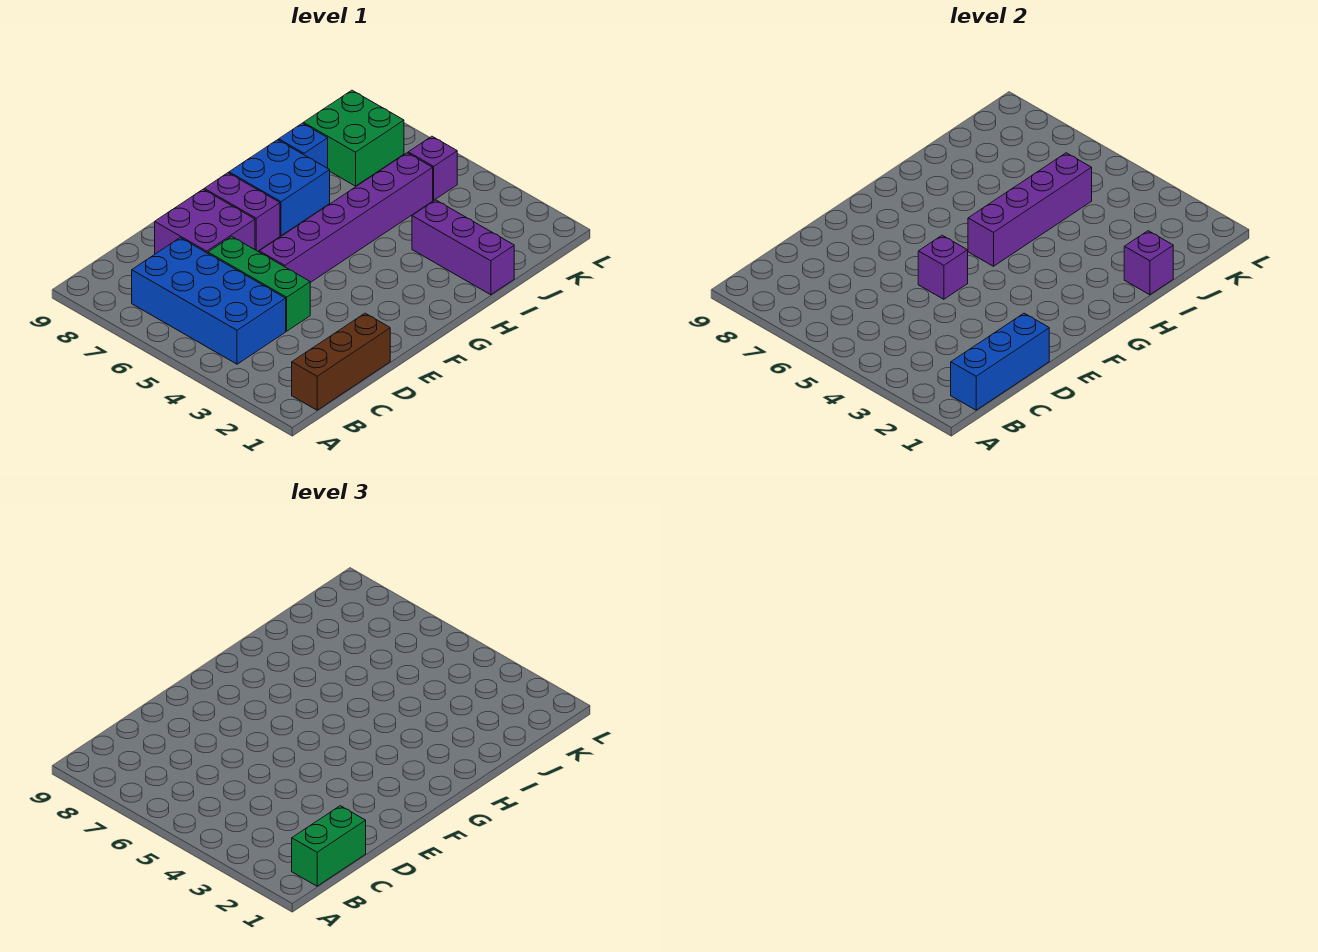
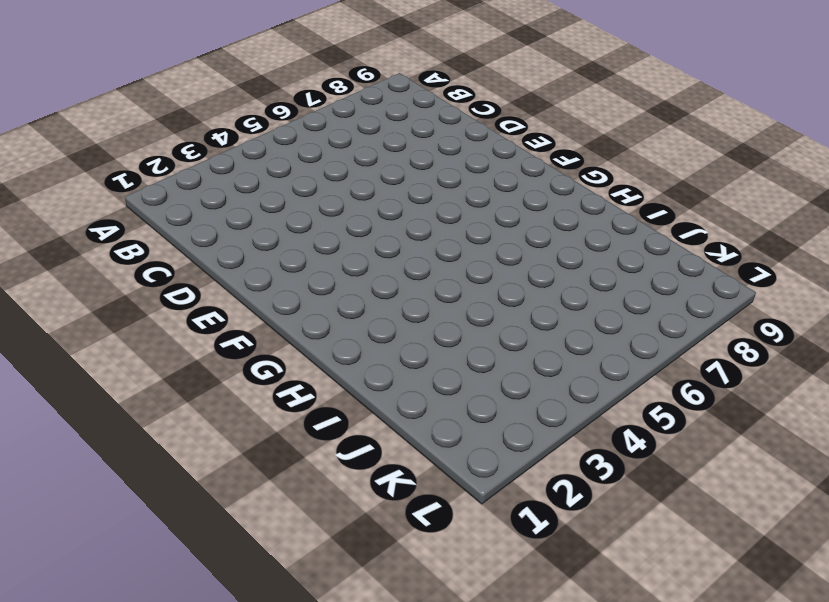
none -> brown 1x3 brick [292,313,390,410]
none -> blue 2x4 brick [132,238,286,364]
none -> green 1x3 brick [208,236,310,331]

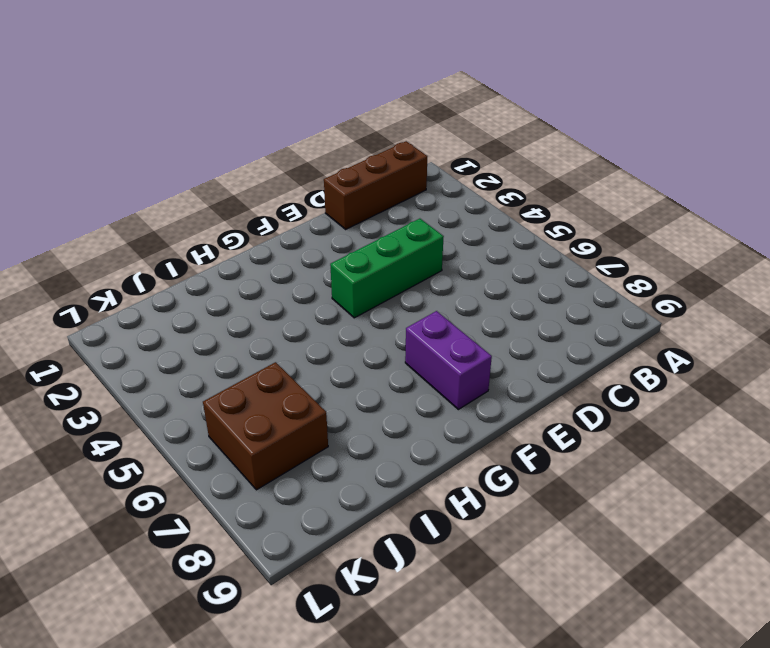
green 1x3 brick [330,219,444,318] -> green 1x3 brick turned to [208,236,310,331]
brown 2x2 brick [203,362,328,490] -> green 2x2 brick [303,90,404,186]
none -> blue 2x4 brick [132,238,286,364]
none -> purple 2x2 brick [155,189,255,254]
none -> purple 1x6 brick [259,153,433,283]

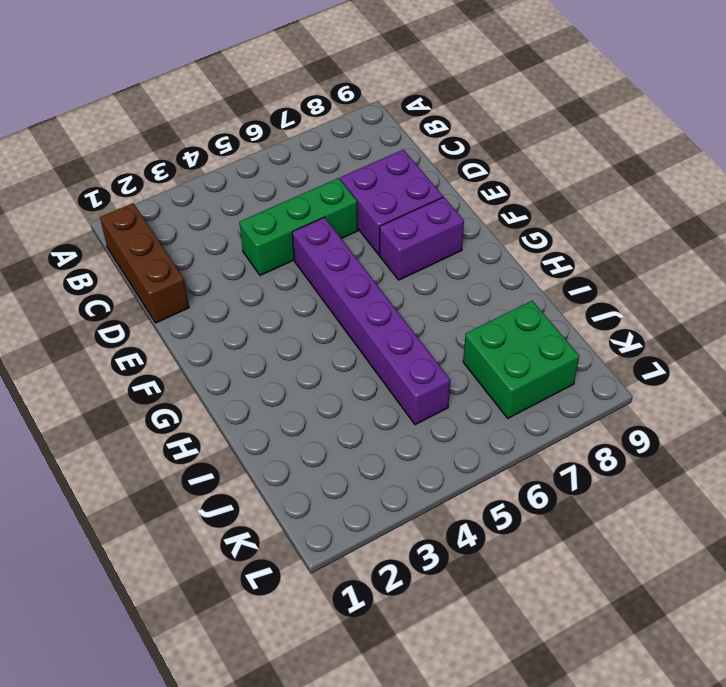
none -> blue 2x4 brick [132,238,286,364]
none -> blue 2x2 brick [229,140,330,236]
none -> purple 1x3 brick [412,200,514,295]

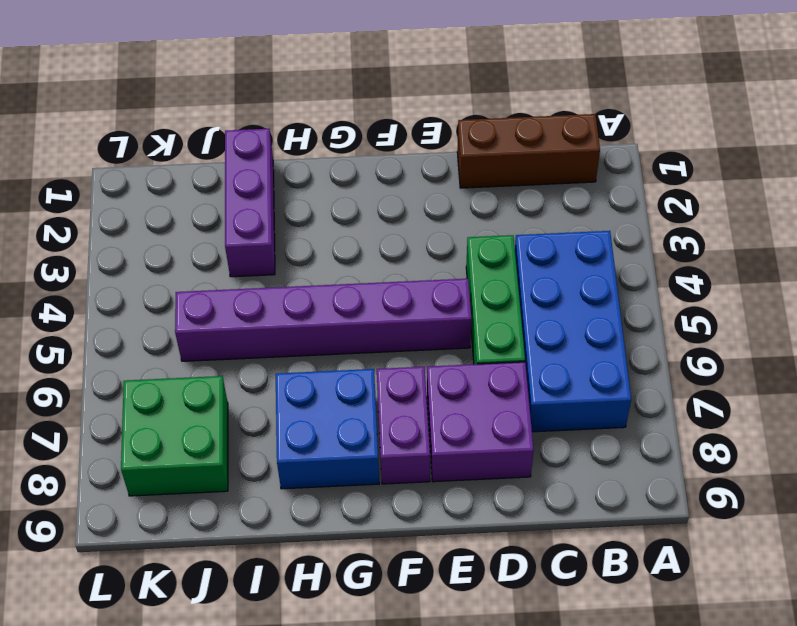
none -> blue 1x1 brick [279,123,328,168]
none -> purple 1x1 brick [408,136,457,200]
none -> blue 1x3 brick [951,313,1049,410]

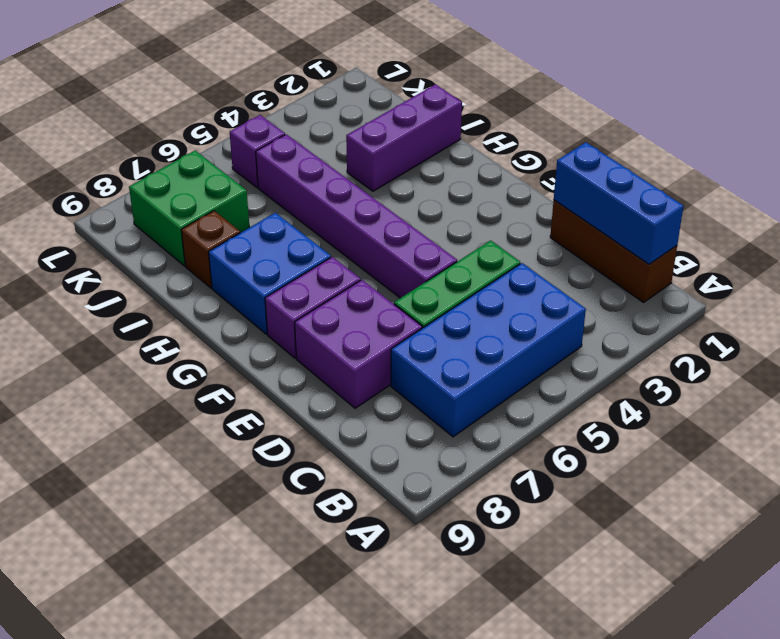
brown 1x1 brick [181,211,240,288] -> blue 1x1 brick [279,123,328,168]
none -> purple 1x1 brick [918,235,968,299]
none -> purple 1x4 brick [968,153,1092,266]
none -> purple 1x1 brick [1124,231,1173,295]

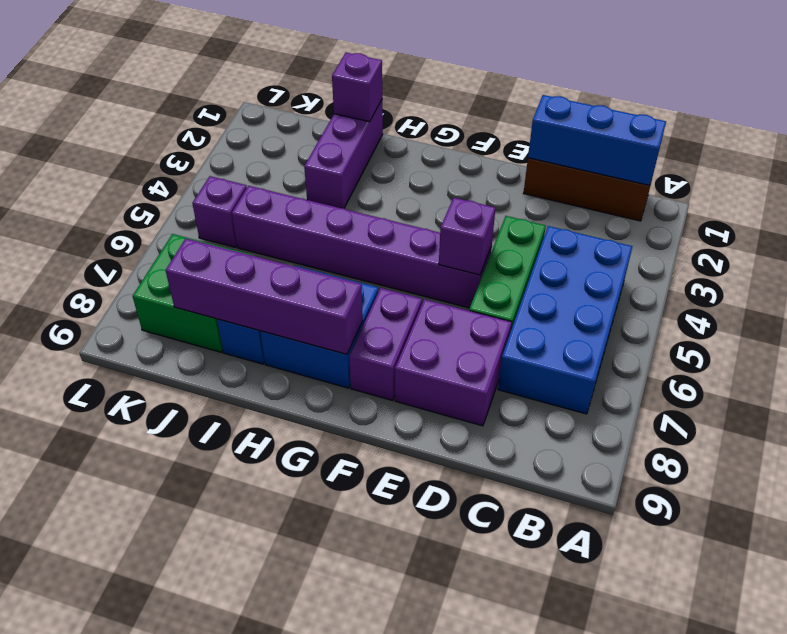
purple 1x4 brick [166,239,363,354] -> purple 1x4 brick moved to [968,153,1092,266]
none -> green 1x2 brick [292,806,366,886]

